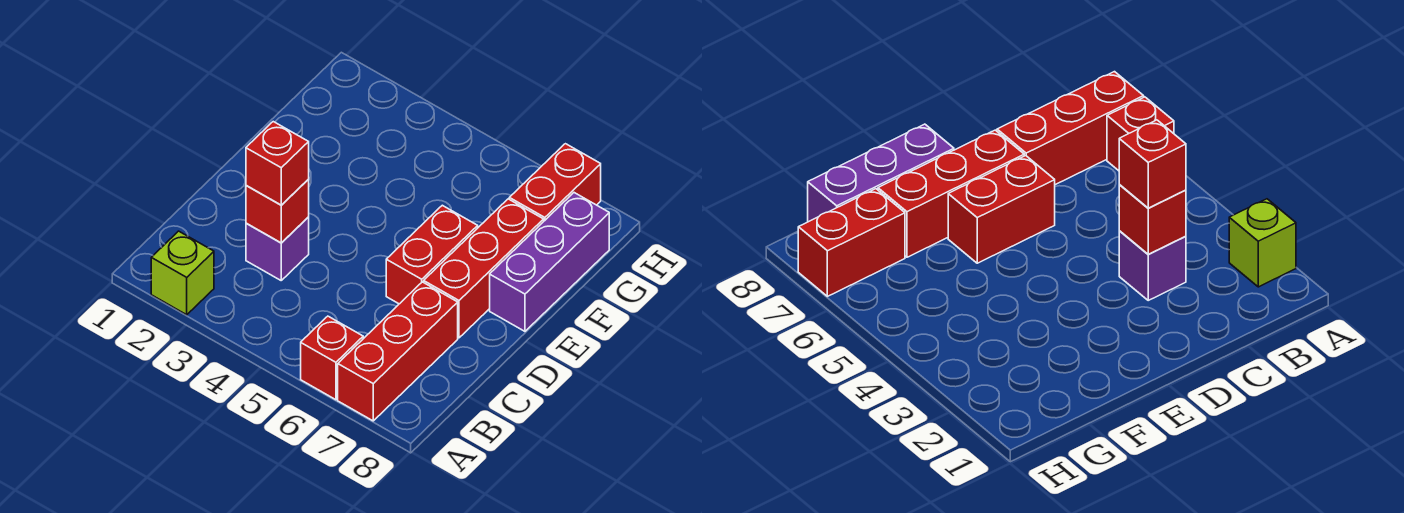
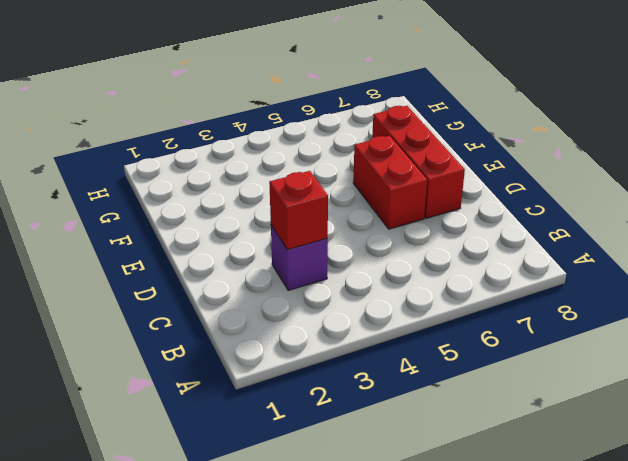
none -> lime 1x1 brick [151,231,214,315]
none -> red 1x1 brick [301,316,363,400]

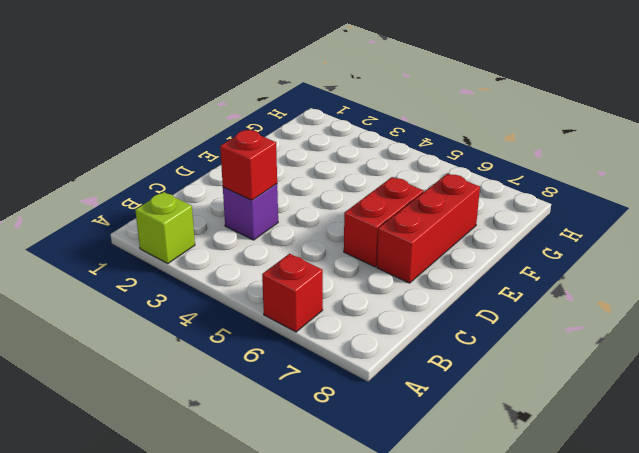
none -> red 1x3 brick [338,282,458,421]
none -> purple 1x3 brick [490,193,609,331]

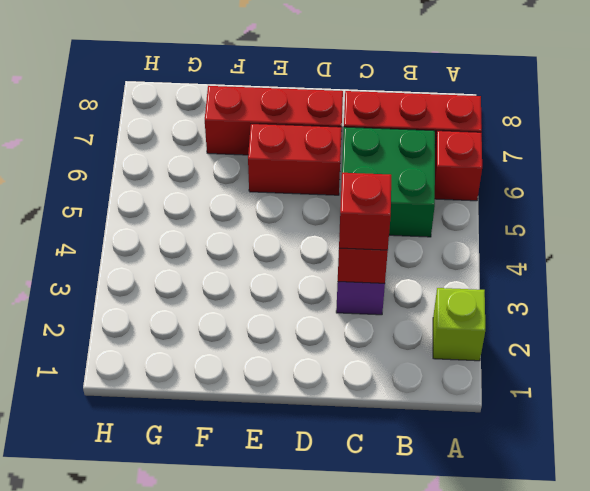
green 2x2 brick [342,127,435,237] -> none
none -> purple 1x3 brick [490,193,609,331]
none -> red 1x2 brick [509,144,601,221]

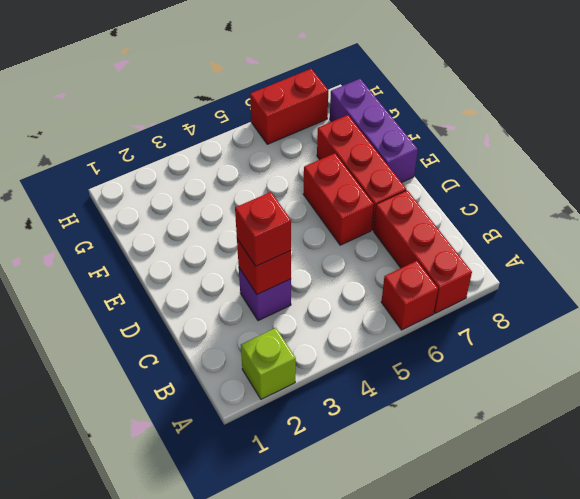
red 1x2 brick [250,69,328,144] -> red 1x2 brick turned to [509,144,601,221]

